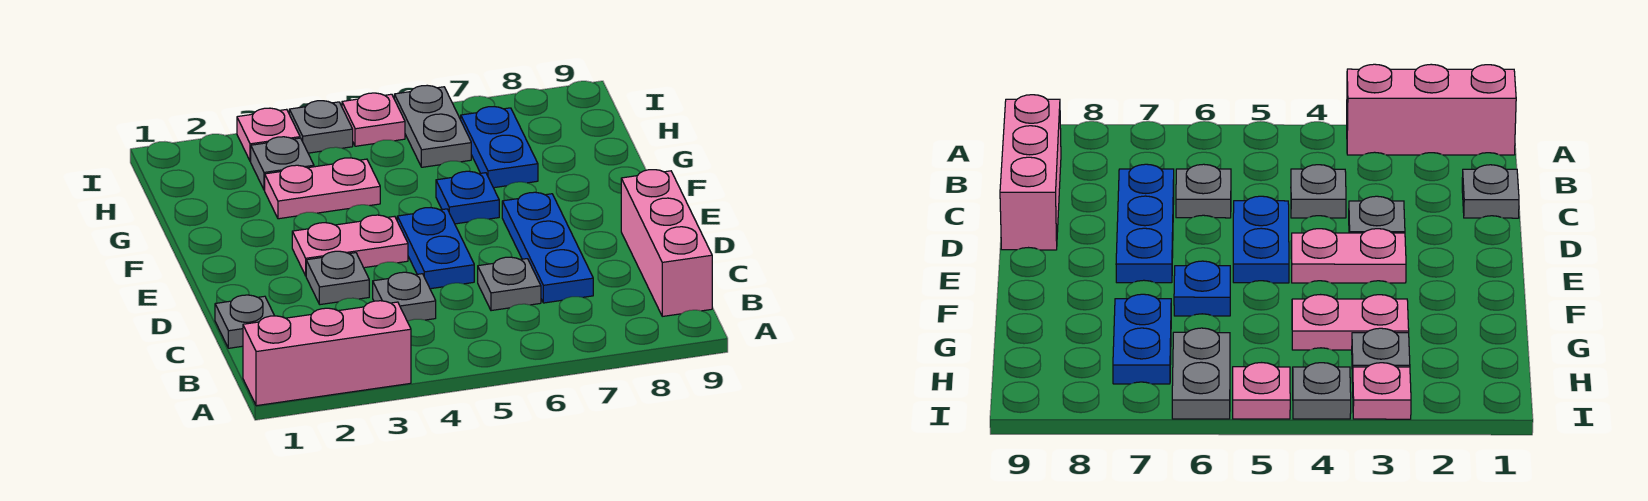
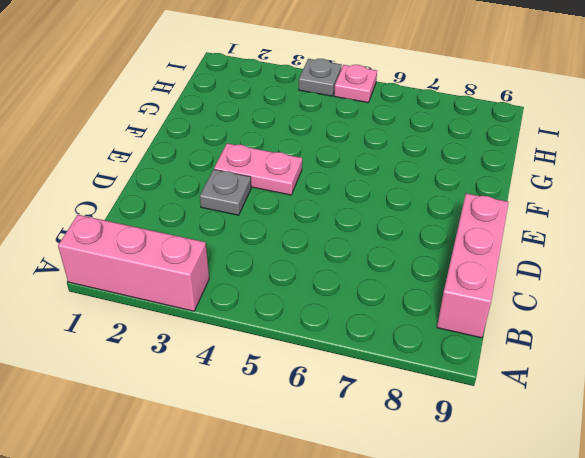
none -> grey 1x1 plate [215,295,274,348]
none -> grey 1x1 plate [373,272,436,321]
none -> grey 1x1 plate [478,257,541,311]

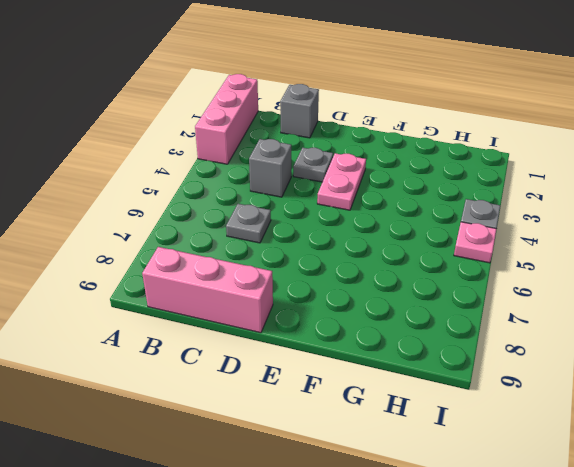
grey 1x1 brick [280,84,319,138] -> grey 1x1 plate [215,295,274,348]
grey 1x1 brick [249,139,291,197] -> grey 1x1 plate [373,272,436,321]
none -> blue 1x3 plate [502,192,593,303]
none -> blue 1x2 plate [397,208,474,289]
none -> blue 1x1 plate [436,171,499,224]

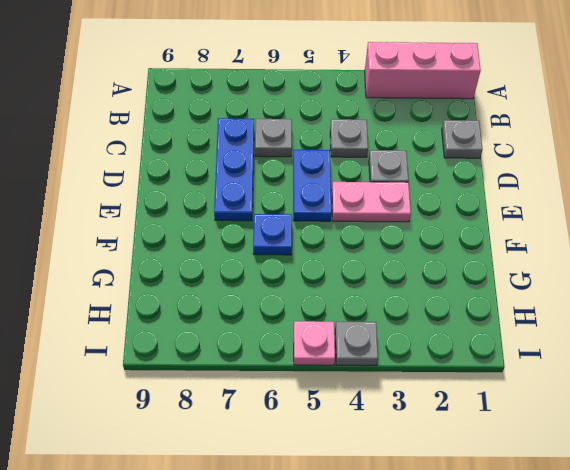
none -> pink 1x3 brick [621,170,712,316]
none -> pink 1x2 plate [265,158,380,219]
none -> blue 1x2 plate [461,106,538,188]

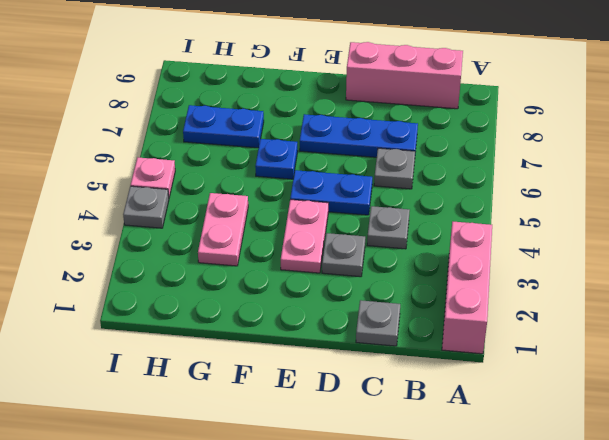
none -> grey 1x1 plate [251,137,314,190]
none -> grey 1x2 plate [394,85,471,167]
none -> pink 1x1 plate [237,108,300,161]

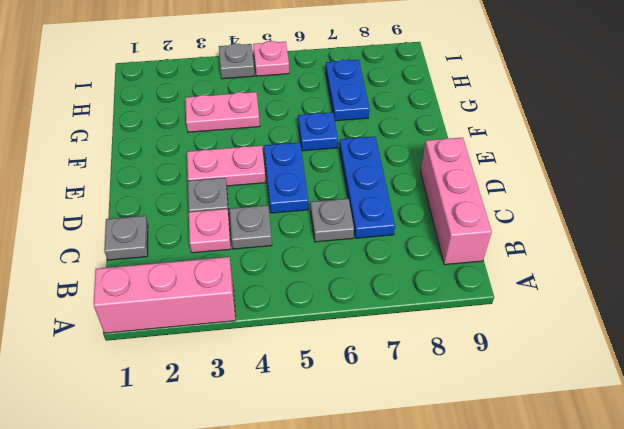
pink 1x1 plate [189,209,231,253] -> pink 1x1 plate moved to [237,108,300,161]
none -> grey 1x1 plate [251,137,314,190]
none -> grey 1x2 plate [394,85,471,167]

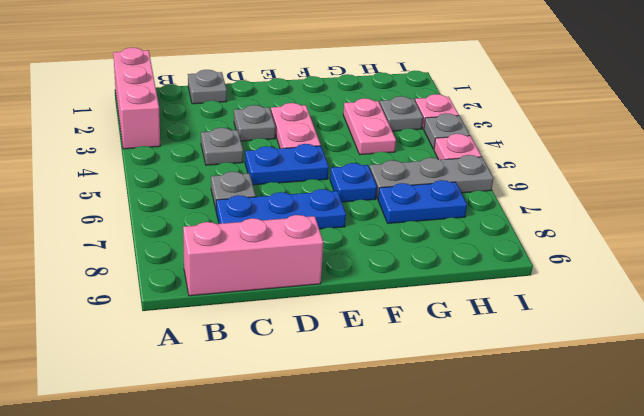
grey 1x3 plate [370,155,494,199] -> grey 1x2 plate [394,85,471,167]

